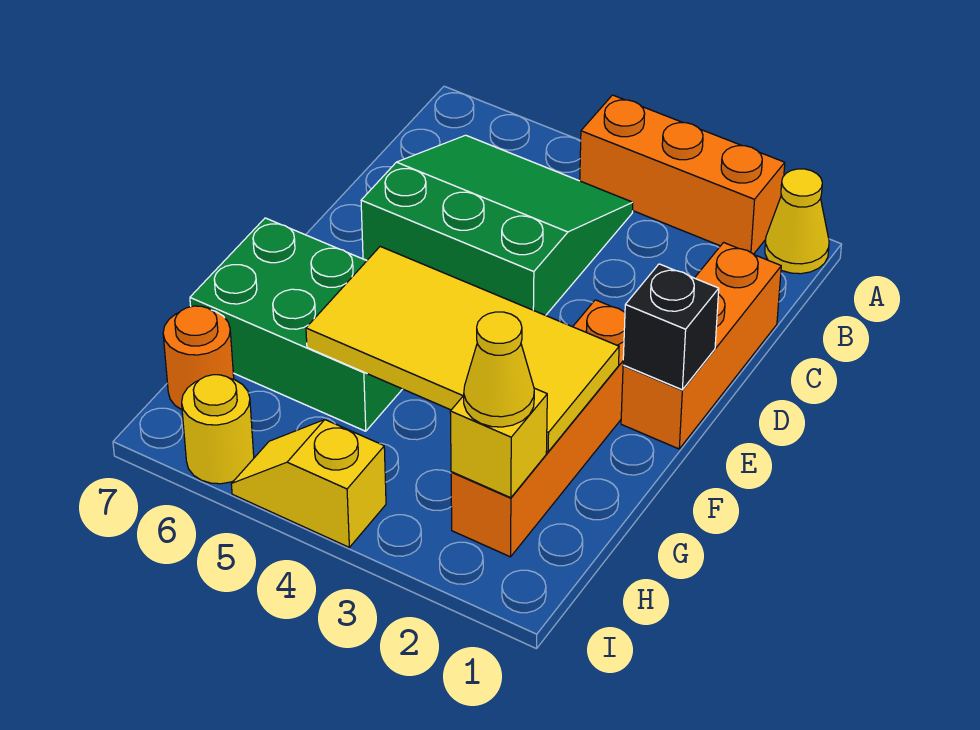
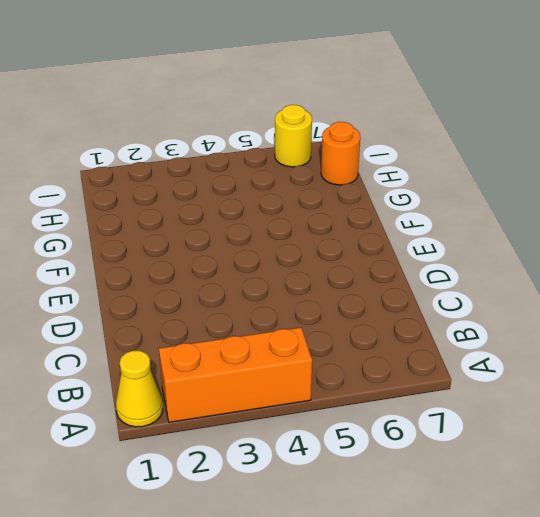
none -> green 3x3 slope [361,135,633,315]
none -> orange 1x3 brick [621,243,781,449]
none -> orange 1x4 brick [451,300,625,557]

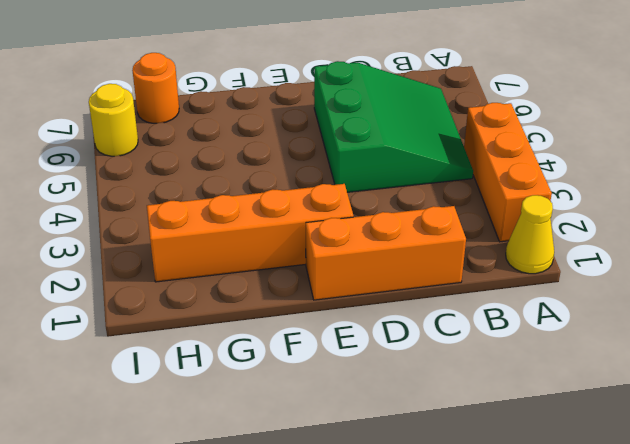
none -> green 2x3 brick [190,218,402,431]
none -> yellow 1x2 slope [231,420,386,547]
none -> black 1x1 brick [623,264,719,390]

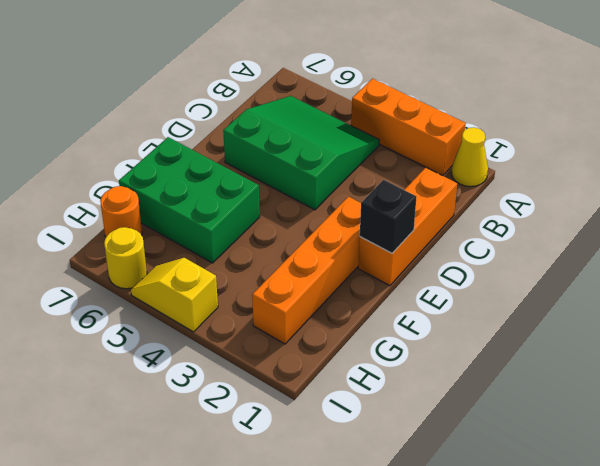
none -> yellow 2x4 tile [306,246,619,452]
none -> yellow 1x1 brick [450,388,547,498]
none -> yellow 1x1 cone [464,312,534,427]

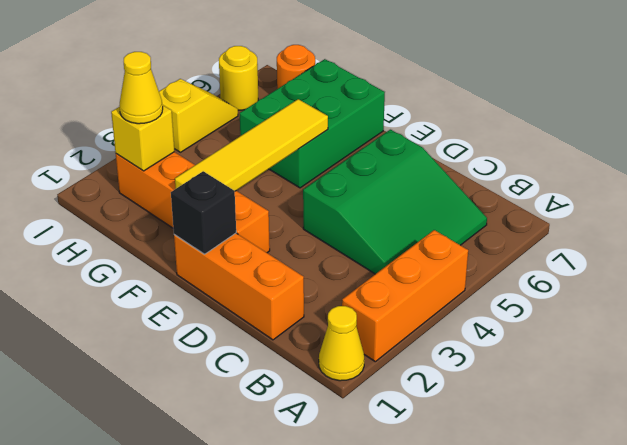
yellow 1x4 tile [175,99,328,191] -> yellow 2x4 tile [306,246,619,452]

